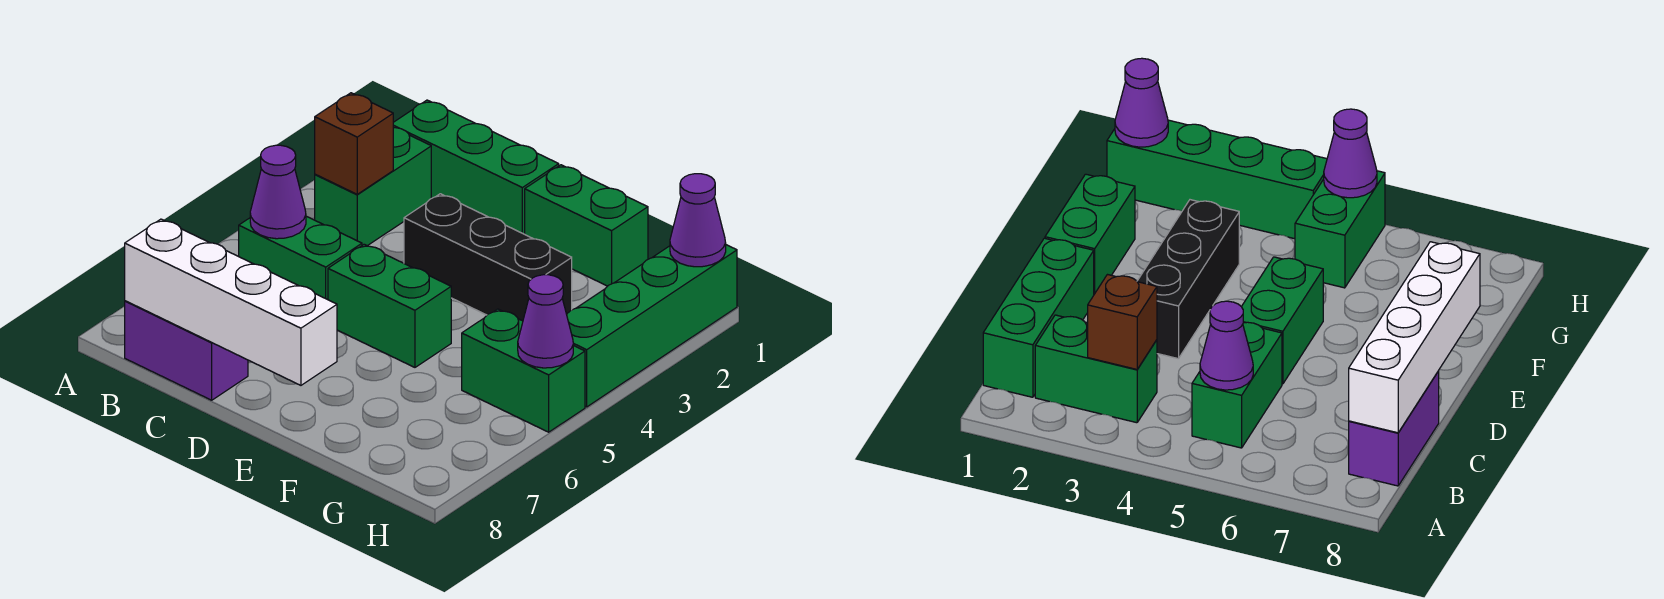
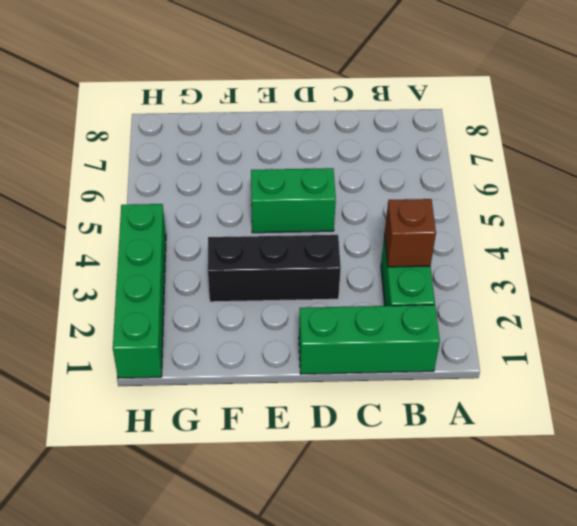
none -> green 1x2 brick [239,216,362,300]
none -> purple 1x2 brick [125,301,248,400]
none -> green 1x2 brick [525,165,648,286]

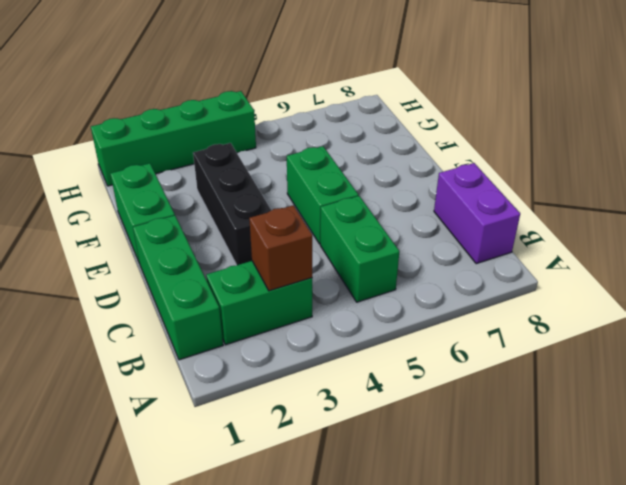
none -> green 1x2 brick [462,309,585,432]
none -> purple 1x1 cone [250,145,306,239]
none -> white 1x4 brick [125,219,337,385]

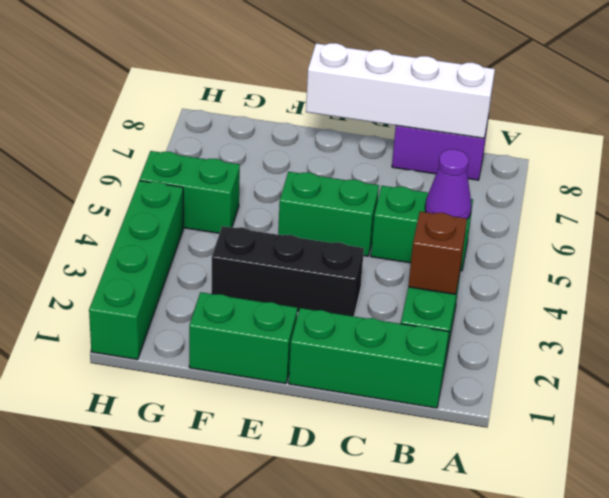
none -> purple 1x1 cone [670,174,726,267]
none -> purple 1x1 cone [518,275,573,368]

